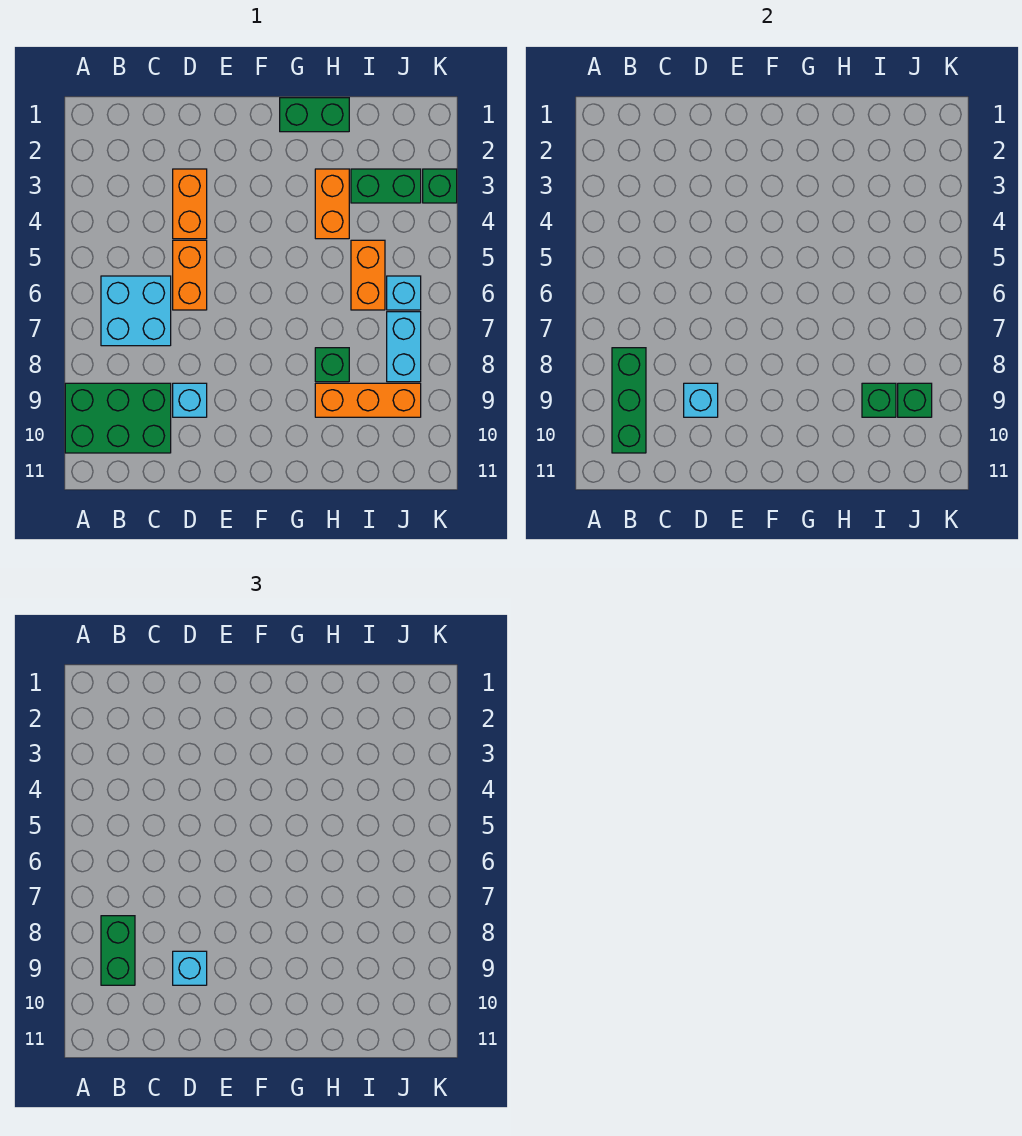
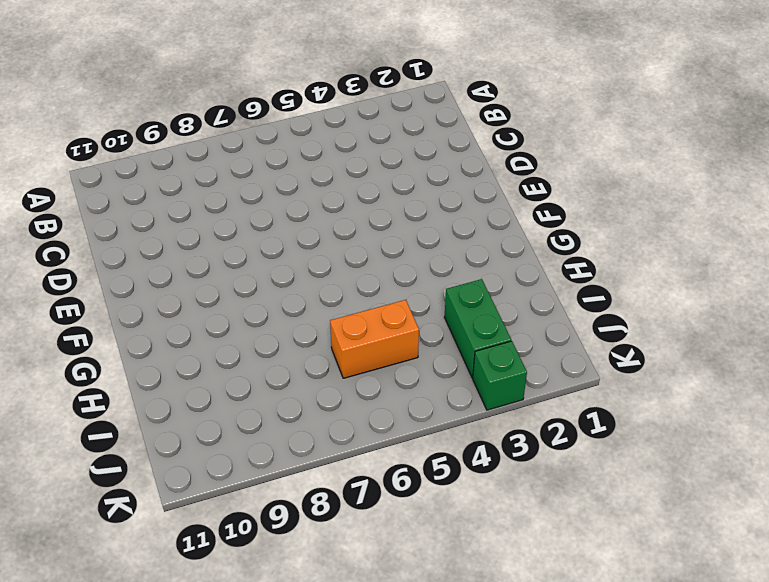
none -> green 2x3 brick [65,383,171,453]
none -> cyan 2x2 brick [101,276,171,346]
none -> orange 1x2 brick [173,169,207,239]

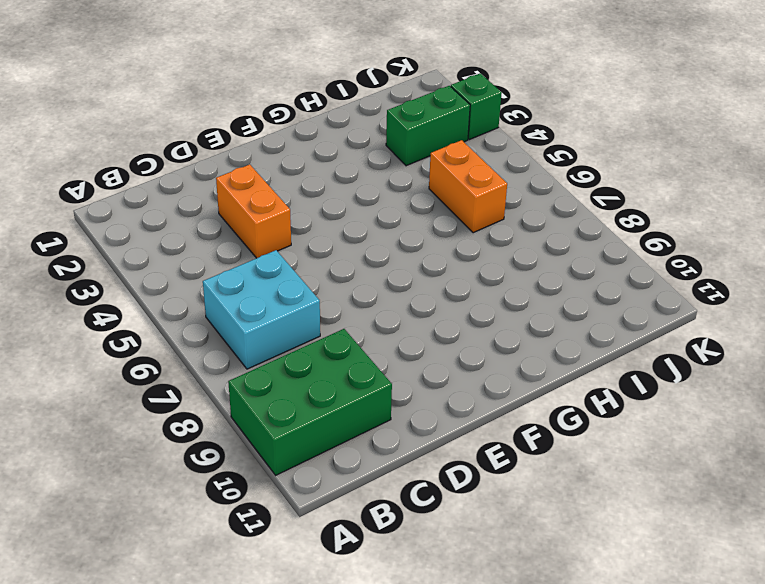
none -> orange 1x2 brick [173,240,207,310]
none -> cyan 1x1 brick [173,383,207,417]
none -> green 1x2 brick [280,98,349,132]

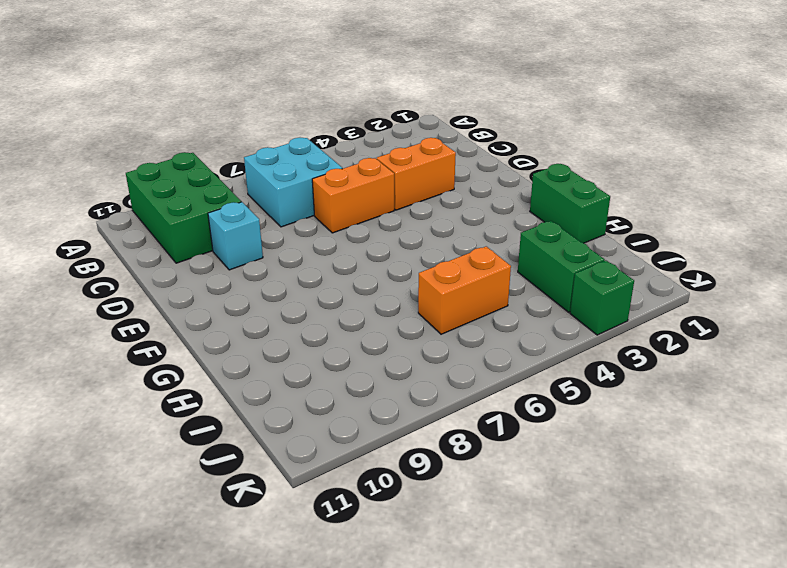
none -> orange 1x2 brick [315,169,349,239]
none -> green 1x1 brick [315,348,349,382]
none -> orange 1x3 brick [315,383,421,417]

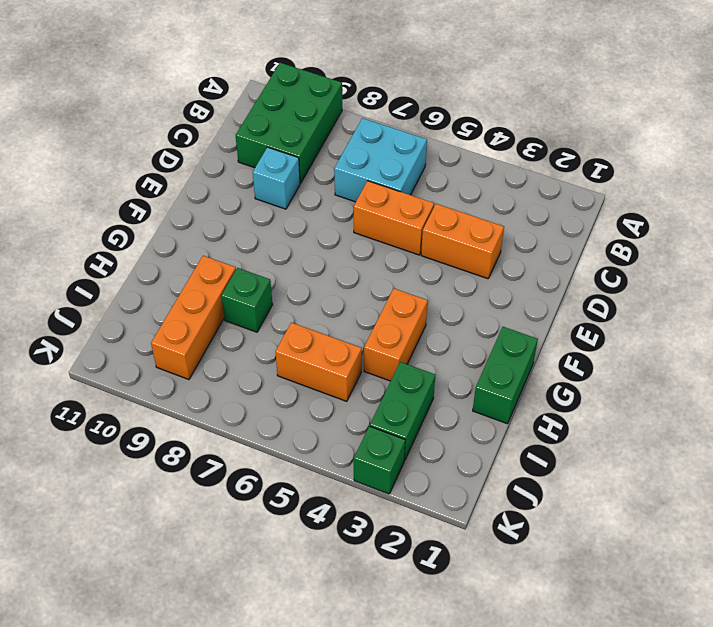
orange 1x2 brick [364,289,428,381] -> orange 1x2 brick turned to [315,169,349,239]
none -> cyan 1x1 brick [387,276,421,310]
none -> cyan 1x2 brick [387,312,421,382]
none -> green 1x3 brick [612,348,646,453]

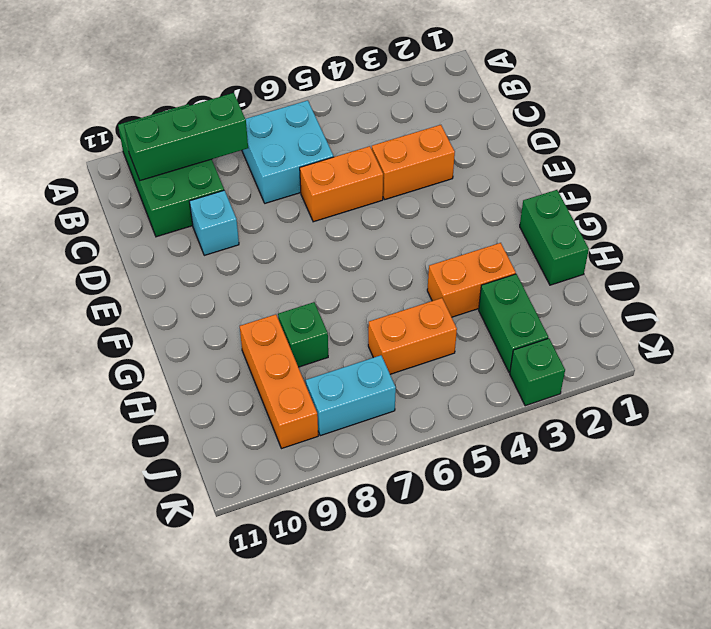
none -> cyan 1x1 brick [387,276,421,310]
none -> cyan 1x1 brick [684,383,718,417]
none -> green 1x1 brick [862,383,896,417]

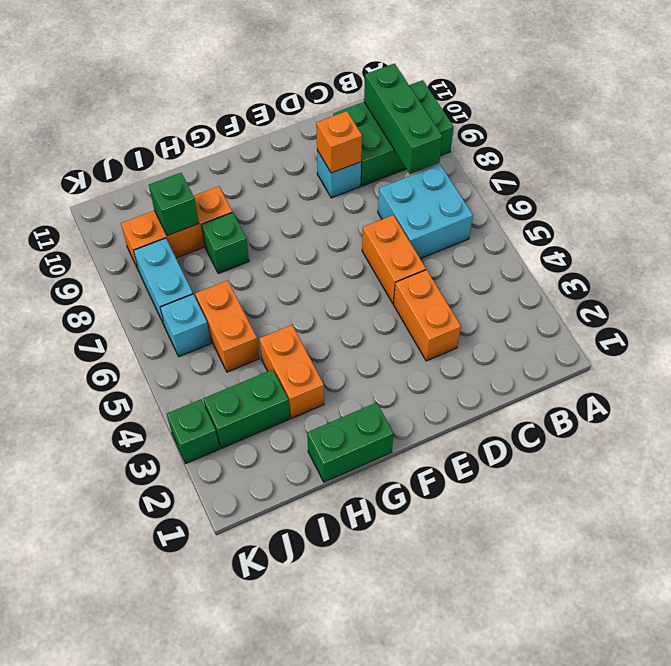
orange 1x1 brick [316,111,362,173] -> cyan 1x1 brick [684,383,718,417]
none -> green 1x1 brick [898,383,932,417]
none -> green 1x2 brick [101,916,135,985]
none -> cyan 1x1 brick [173,951,207,985]

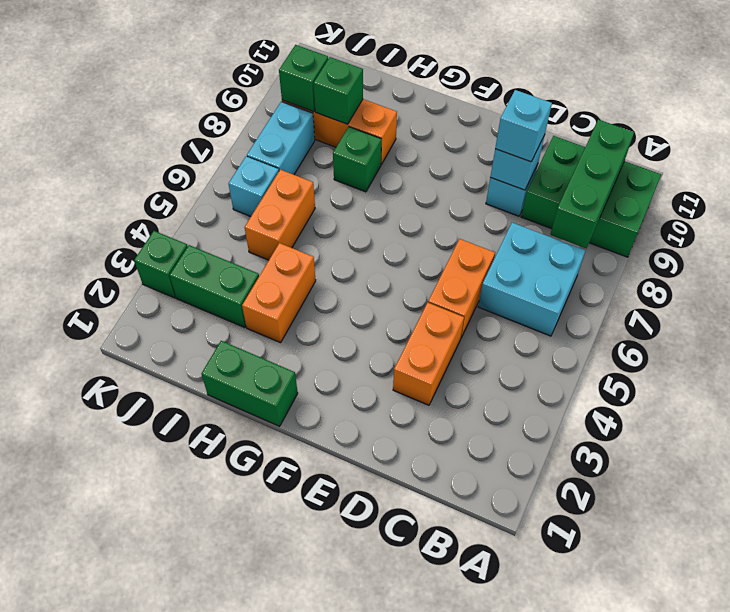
none -> green 1x2 brick [101,916,135,985]

